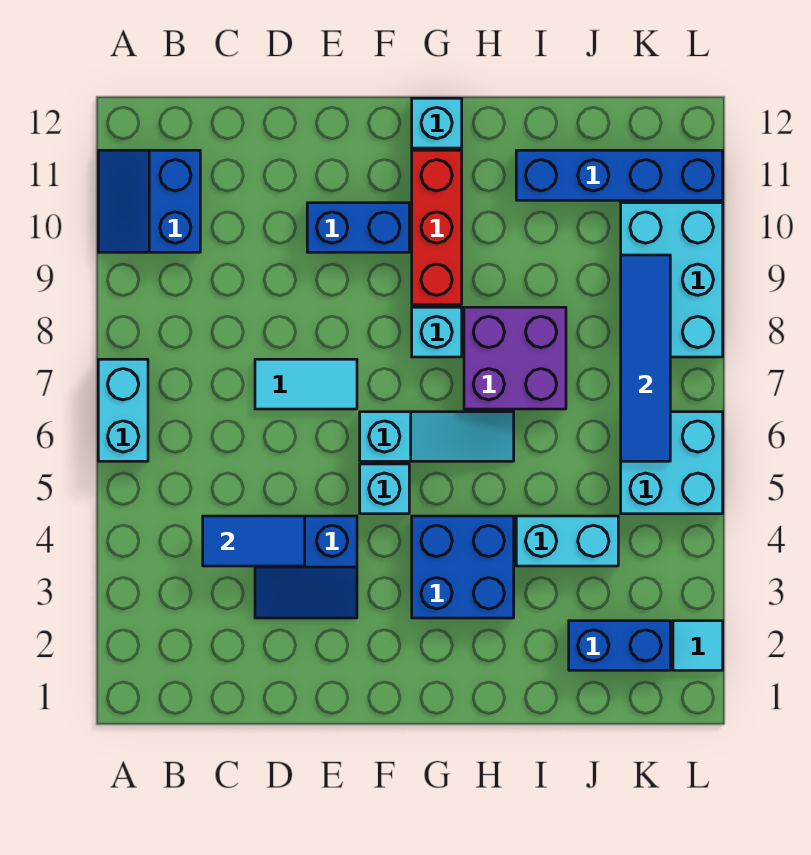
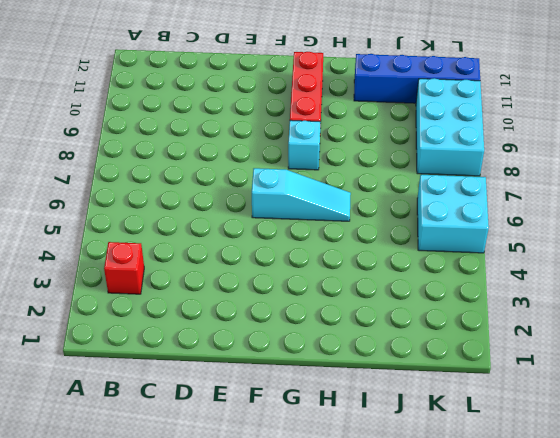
red 1x1 brick [104,242,144,294] -> none
none -> cyan 1x2 brick [98,359,148,461]
none -> blue 2x2 slope [98,150,200,252]
none -> blue 2x2 slope [255,516,357,618]

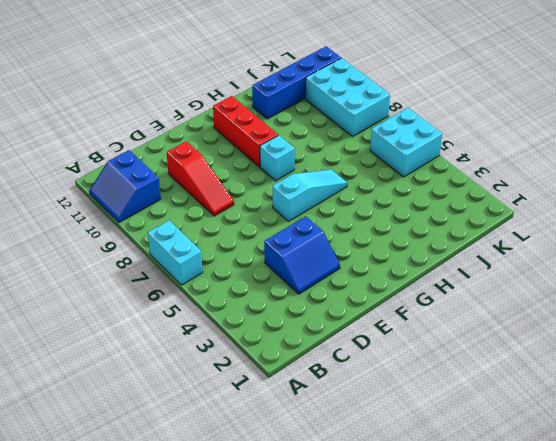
red 1x3 slope [167,141,234,216] -> none
none -> cyan 1x2 tile [255,359,357,409]
none -> blue 1x2 brick [307,203,409,252]
none -> cyan 1x1 brick [360,464,409,514]

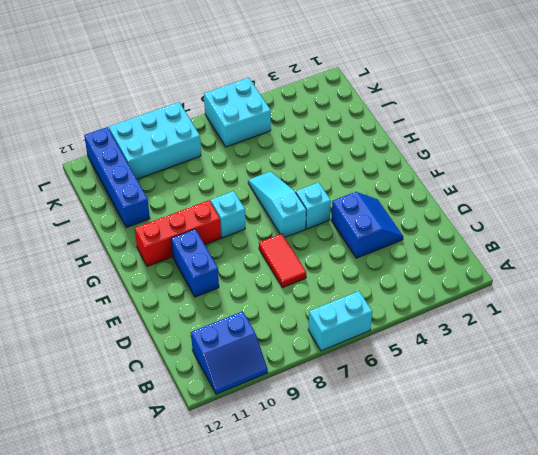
red 1x2 tile [259,234,306,287] -> cyan 1x2 tile [255,359,357,409]
none -> blue 2x2 brick [412,516,514,618]
none -> cyan 1x1 brick [412,98,462,148]
none -> purple 2x2 brick [464,307,566,409]

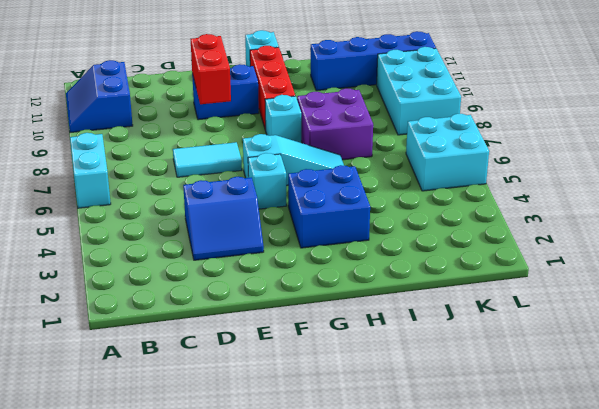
red 1x2 brick [191,34,231,104] -> none
none -> cyan 1x2 brick [516,516,618,566]
none -> blue 1x2 brick [569,621,670,670]
none -> cyan 1x1 tile [673,621,723,670]

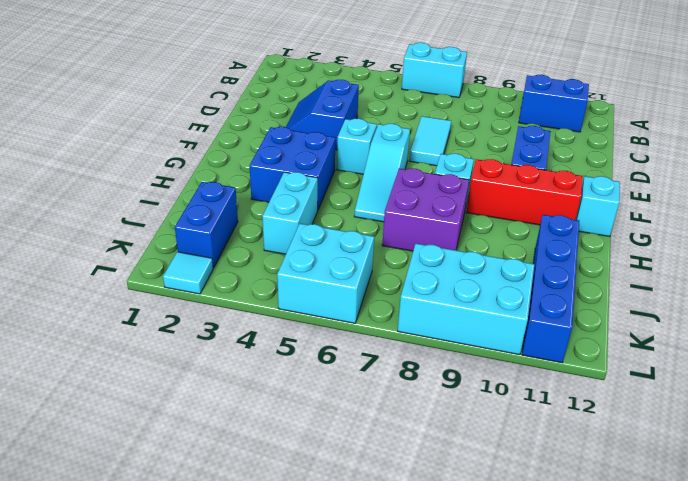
none -> blue 1x2 tile [203,516,305,566]
none -> blue 1x4 tile [621,255,670,461]

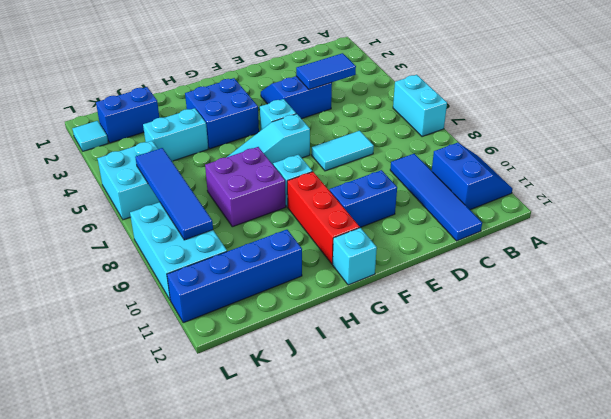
blue 1x4 tile [390,154,482,241] -> none

